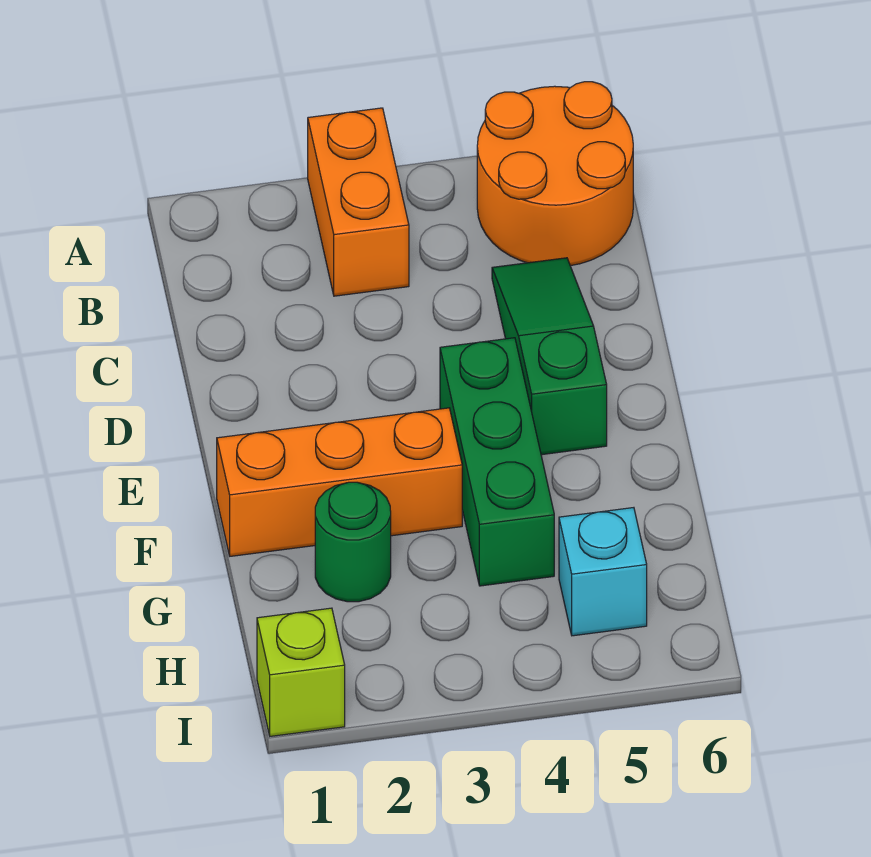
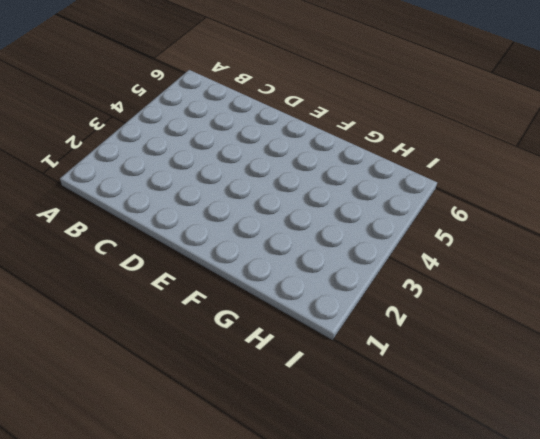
none -> orange 1x2 brick [308,108,409,296]
none -> orange 2x2 round brick [477,82,633,266]

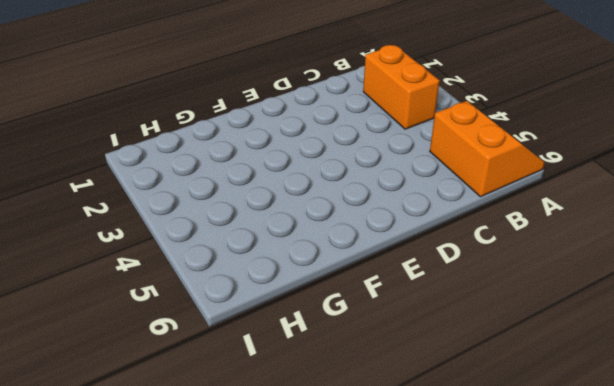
orange 2x2 slope [430,101,545,197] -> orange 2x2 round brick [477,82,633,266]
orange 1x2 brick [363,45,440,129] -> orange 1x2 brick turned to [308,108,409,296]
none -> green 1x3 slope [492,258,607,455]
none -> green 1x3 brick [440,338,554,586]

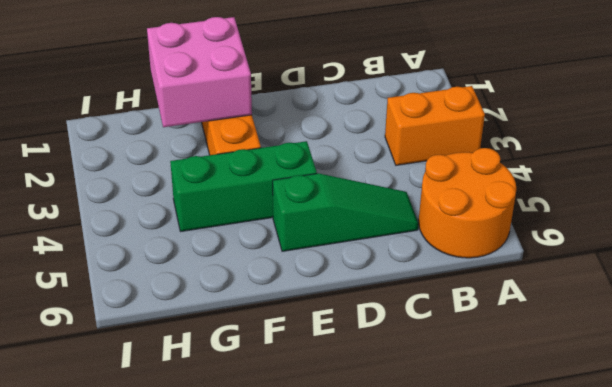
pink 2x2 brick [147,17,252,127] -> none
none -> green 1x1 round brick [315,482,391,602]
none -> cyan 1x1 brick [559,508,647,636]

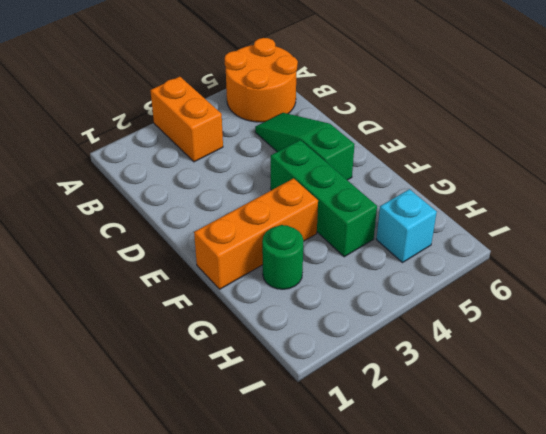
none -> lime 1x1 brick [257,608,345,736]

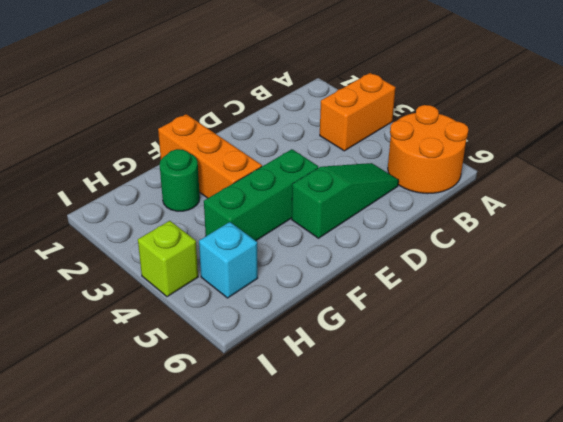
lime 1x1 brick [138,221,198,297] -> lime 1x1 brick moved to [257,608,345,736]

